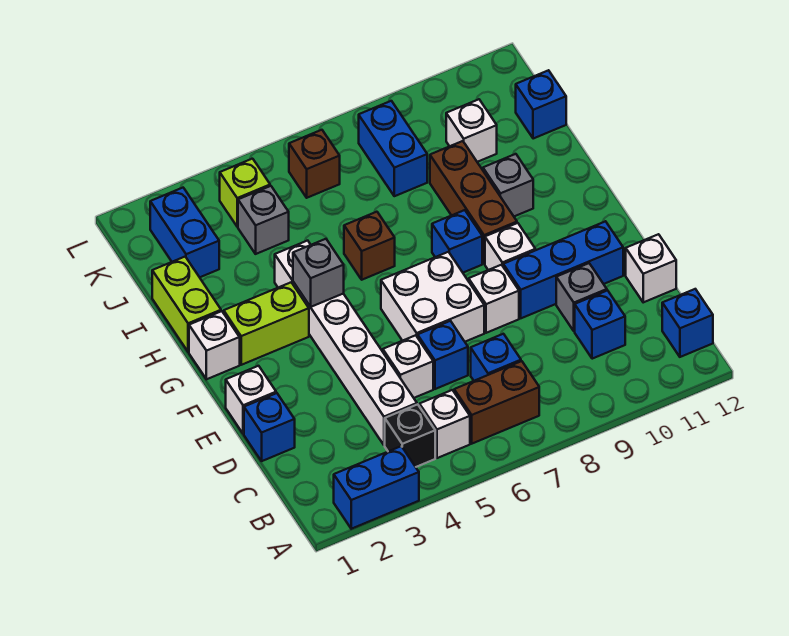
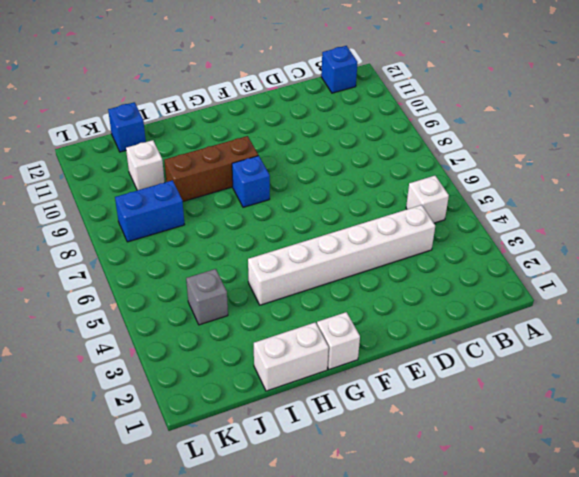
white 1x2 brick [254,322,329,391] -> lime 1x2 brick [152,257,221,352]
none -> blue 1x2 brick [334,446,419,529]
none -> black 1x1 brick [385,404,435,467]
none -> brown 1x2 brick [454,361,539,444]
none -> blue 1x1 brick [471,334,521,381]

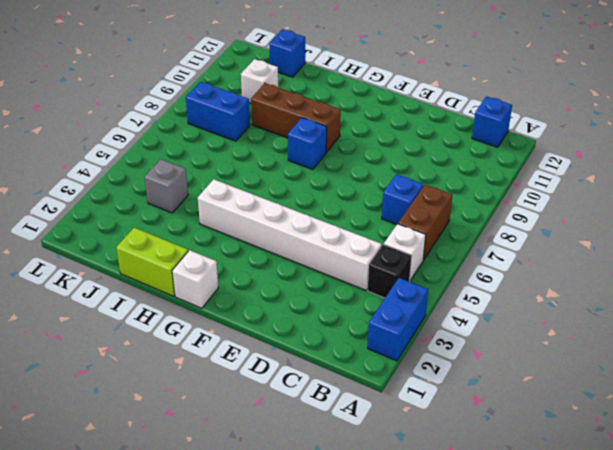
none -> blue 1x1 brick [575,290,625,359]
none -> blue 1x1 brick [244,393,295,461]
none -> white 1x1 brick [383,335,433,398]
none -> blue 1x1 brick [418,321,468,389]

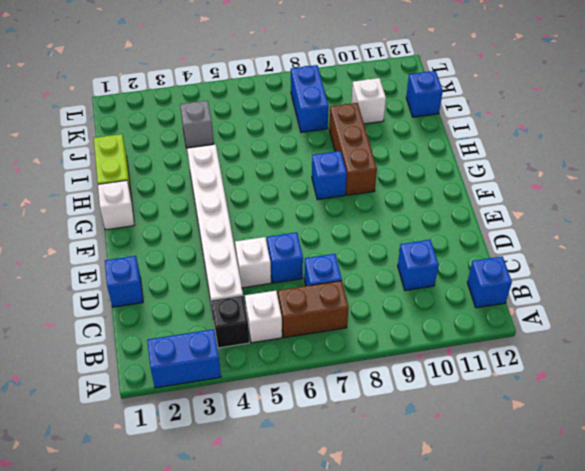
none -> grey 1x1 brick [556,263,607,331]
none -> white 1x1 brick [626,234,676,302]
none -> white 1x1 brick [226,366,276,434]
none -> white 2x2 brick [381,252,484,342]

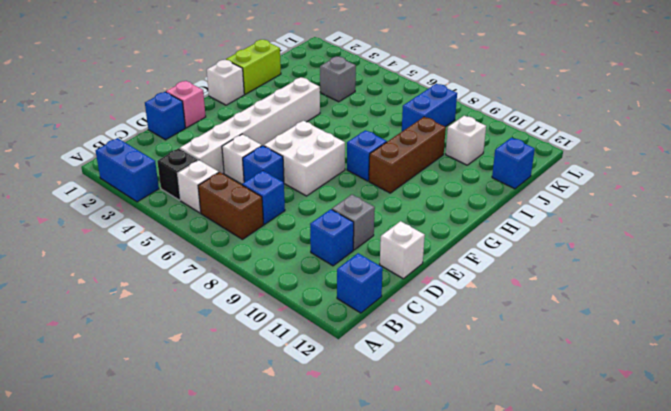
pink 1x1 brick [166,81,206,128] -> white 1x1 brick [226,366,276,434]
none -> white 1x1 brick [469,265,519,333]
none -> blue 1x3 brick [503,221,623,318]
none -> white 1x1 brick [485,223,535,270]
none -> lime 1x2 brick [224,282,309,365]

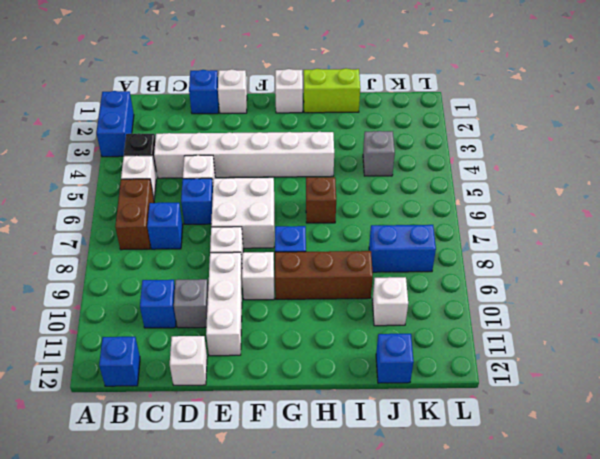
white 1x3 brick [206,252,242,356] -> blue 1x3 brick [503,221,623,318]
none -> lime 1x2 brick [224,282,309,365]
none -> grey 1x1 brick [483,154,533,216]
none -> blue 1x2 brick [150,188,219,277]
none -> lime 1x1 brick [220,159,270,227]

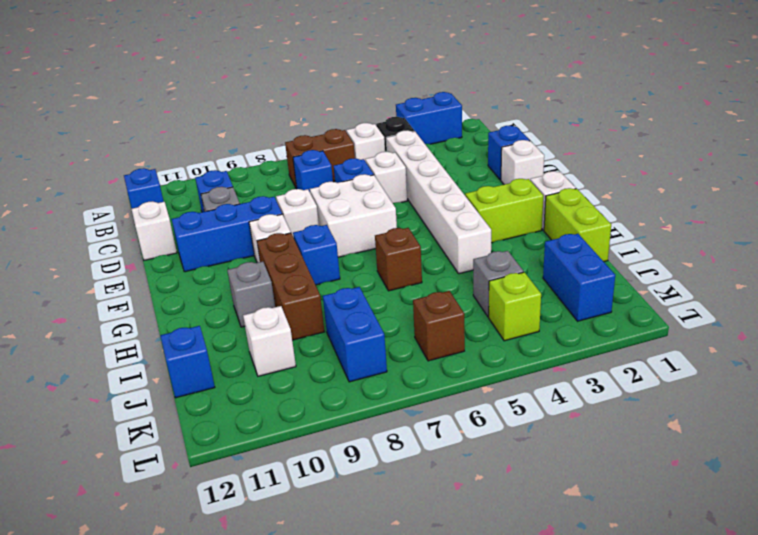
none -> grey 1x1 brick [293,239,344,307]

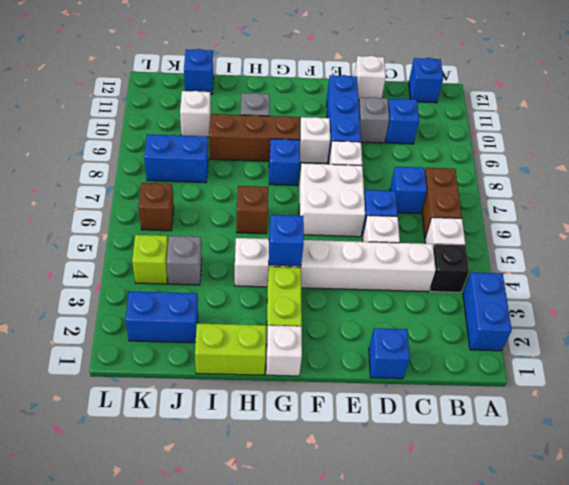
blue 1x1 brick [269,215,304,266] -> grey 1x1 brick [293,239,344,307]
none -> white 1x1 brick [226,366,276,434]

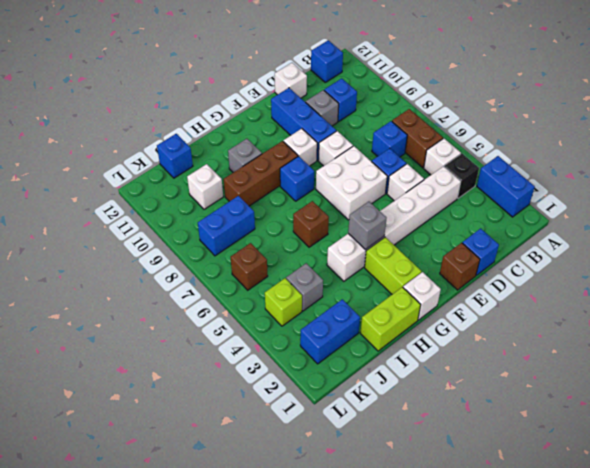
brown 1x1 brick [440,243,480,290] -> white 1x1 brick [226,366,276,434]

